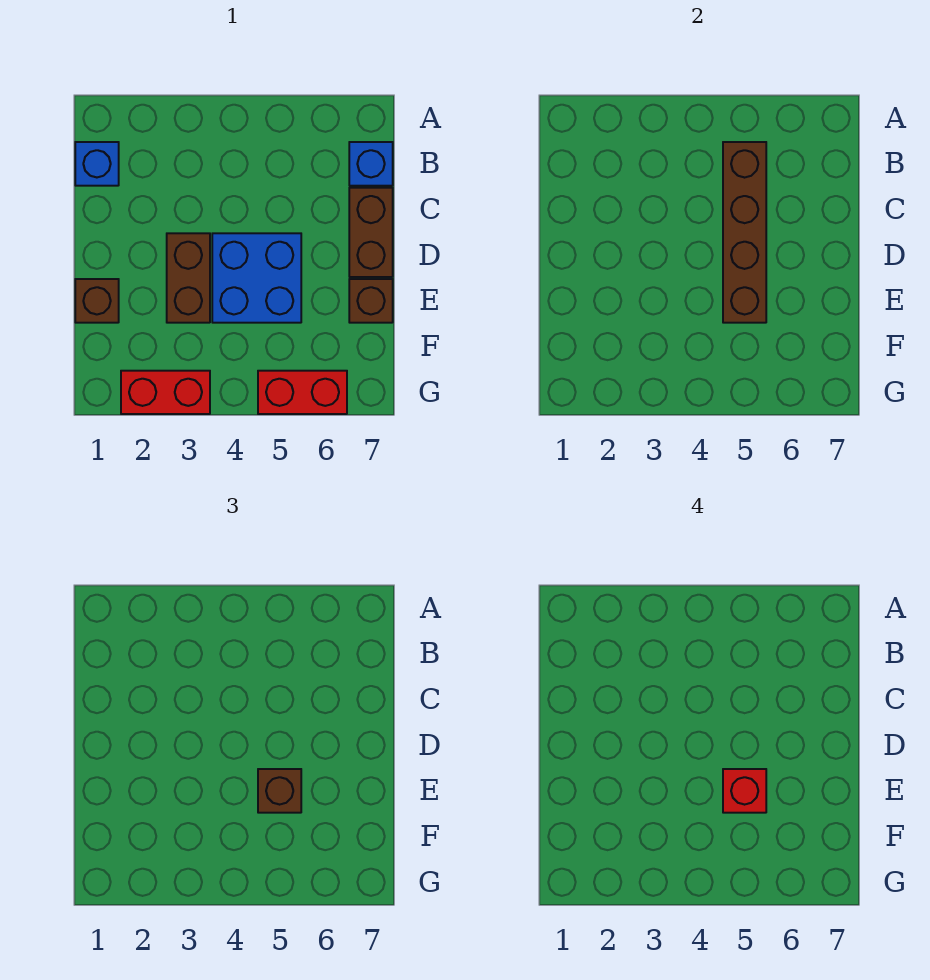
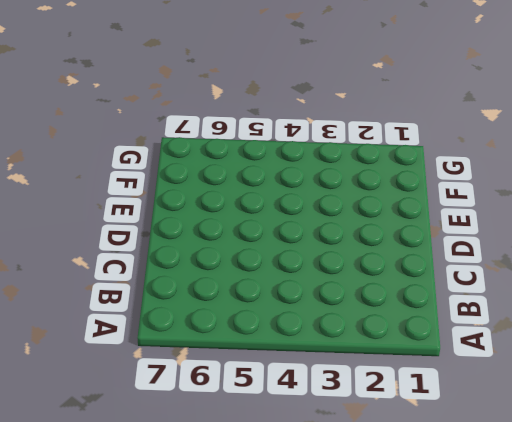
none -> blue 1x1 brick [75,142,119,186]
none -> blue 1x1 brick [349,142,393,186]
none -> brown 1x2 brick [349,188,393,277]

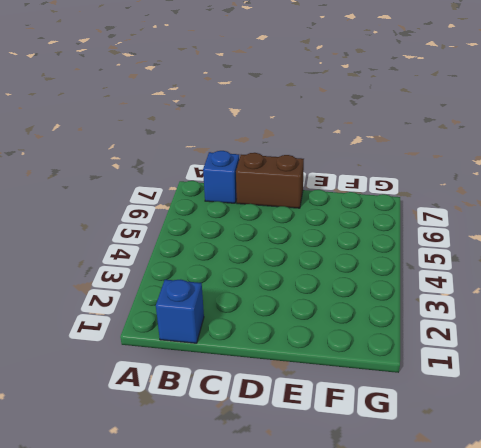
none -> brown 1x2 brick [167,233,210,323]
none -> blue 2x2 brick [212,233,301,323]
none -> brown 1x1 brick [75,279,119,323]

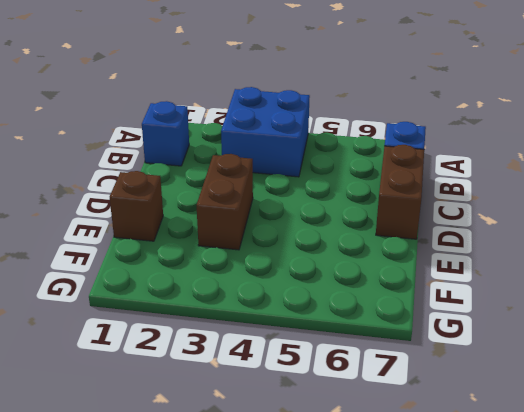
blue 2x2 brick [221,87,310,177] -> blue 2x2 brick moved to [212,233,301,323]
none -> brown 1x1 brick [349,279,393,323]
none -> red 1x2 brick [121,371,210,414]
none -> red 1x2 brick [258,371,347,414]

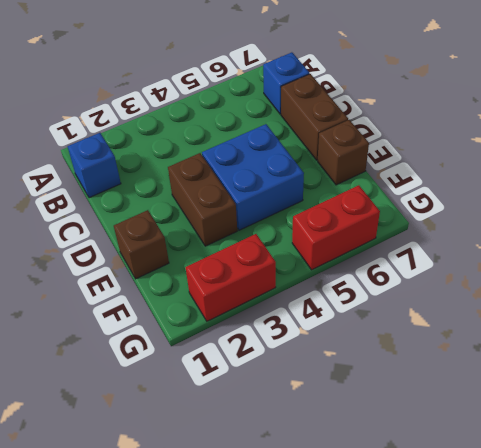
none -> brown 1x4 brick [723,142,766,323]
none -> brown 1x1 brick [258,769,301,813]
none -> red 1x1 brick [723,769,766,813]

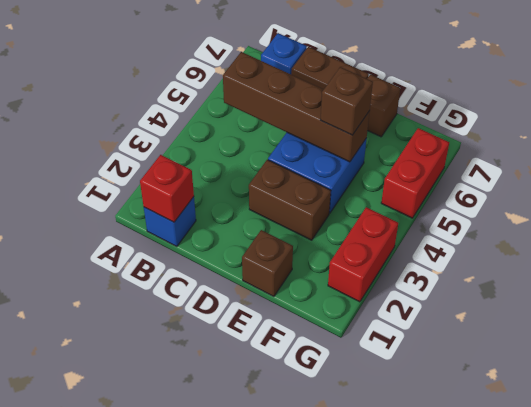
red 1x1 brick [140,155,194,222] -> red 1x1 brick moved to [723,769,766,813]

